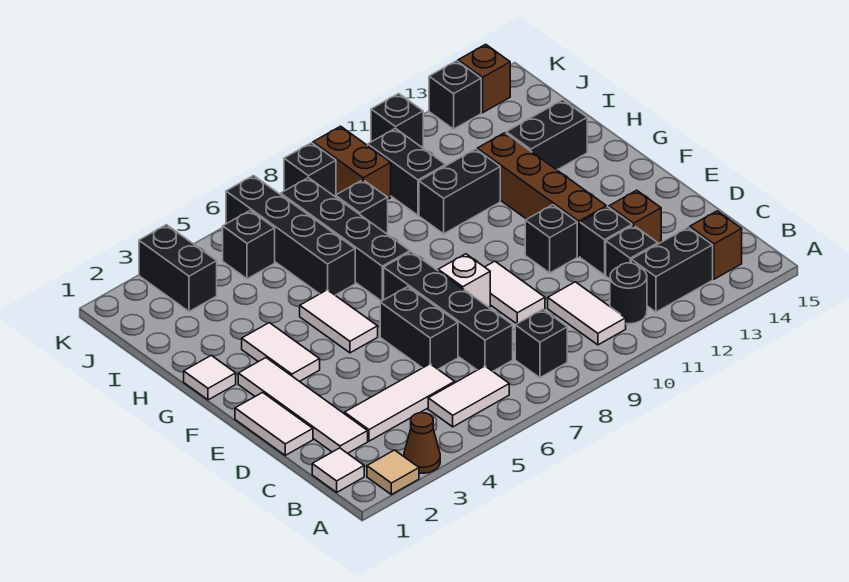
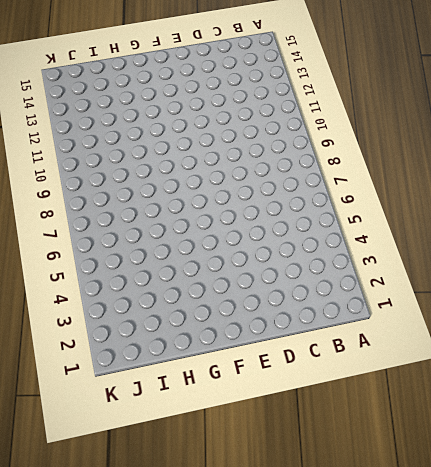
none -> tan 1x1 tile [367,450,419,495]
none -> brown 1x1 cone [404,413,440,473]
none -> white 1x1 tile [312,448,364,492]
none -> white 1x2 tile [428,366,509,427]

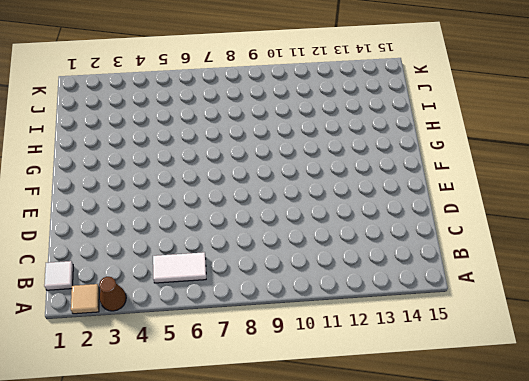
none -> black 1x1 brick [515,309,567,378]
none -> white 1x2 tile [548,282,626,345]
none -> black 1x1 round brick [610,263,647,324]
none -> black 1x2 brick [631,227,713,312]

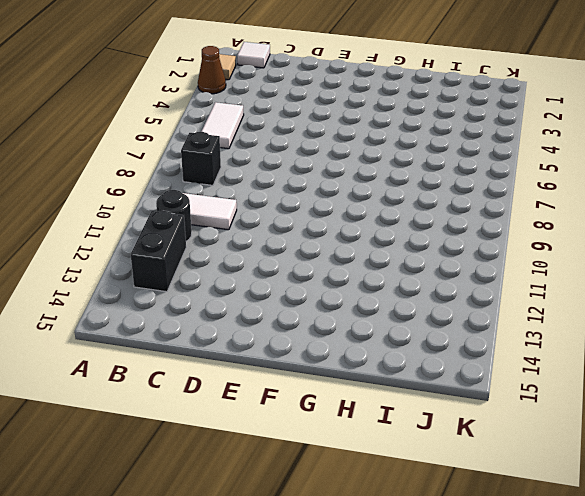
none -> brown 1x1 brick [690,211,742,279]
none -> white 1x4 tile [238,358,368,453]
none -> white 1x3 tile [345,364,455,441]
none -> black 1x4 brick [384,252,513,371]

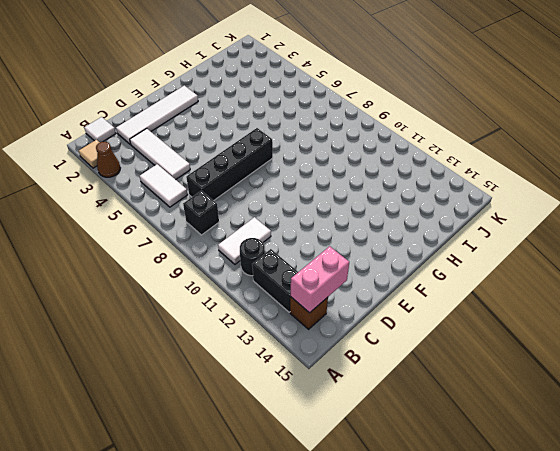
pink 1x2 brick [291,246,349,313] -> none
none -> black 1x1 brick [606,225,658,279]
none -> white 1x2 tile [235,392,313,455]
none -> black 1x2 brick [380,287,458,369]
none -> white 1x2 tile [485,261,545,324]

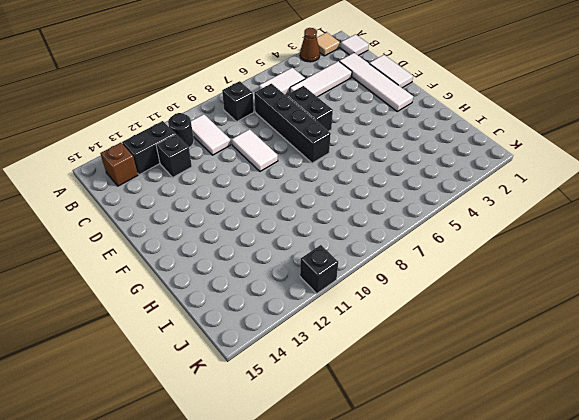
none -> black 1x1 brick [580,207,632,275]
none -> brown 1x1 brick [609,190,661,244]
none -> white 1x1 brick [438,254,490,307]
none -> black 1x1 brick [525,205,577,273]

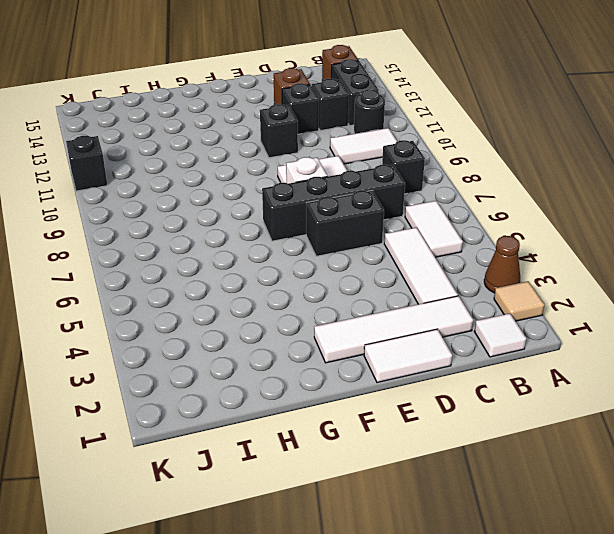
none -> brown 1x4 brick [477,133,606,256]
none -> white 1x2 tile [242,323,320,382]
none -> white 1x2 tile [300,290,378,353]
none -> white 1x1 tile [184,355,236,400]

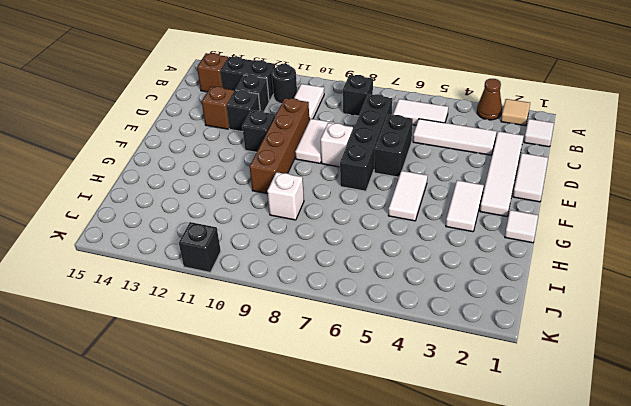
brown 1x4 brick [250,98,309,194] -> brown 1x4 brick moved to [477,133,606,256]
white 1x1 brick [267,172,304,220] -> none
none -> black 1x4 brick [281,178,410,301]
none -> black 1x4 brick [226,176,355,295]
none -> black 1x2 brick [419,149,500,234]
none -> black 1x2 brick [506,100,587,170]

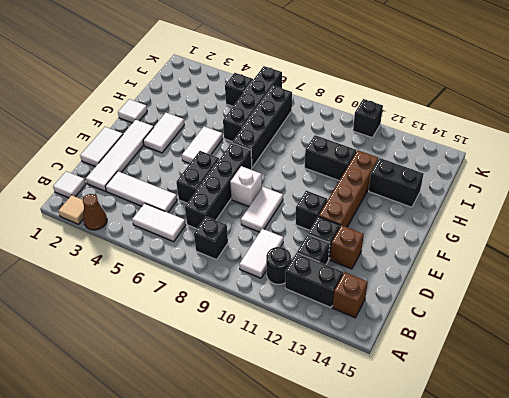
none -> black 1x1 brick [335,180,388,233]
none -> black 1x2 brick [368,128,446,215]
none -> black 1x2 brick [139,225,217,312]
none -> brown 1x2 brick [313,126,391,199]

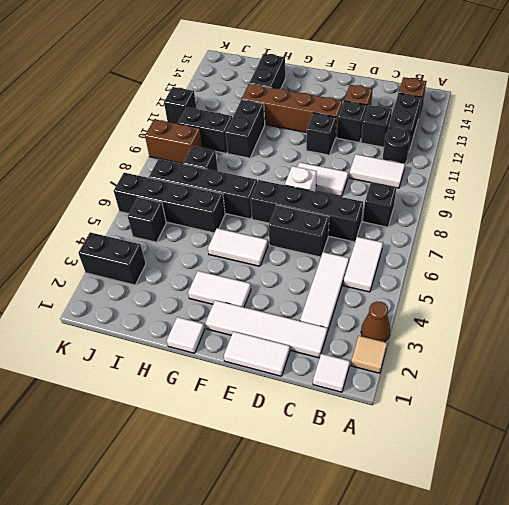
none -> black 1x1 brick [284,143,336,196]
none -> black 1x1 brick [429,61,481,129]
none -> brown 1x1 brick [458,44,510,113]

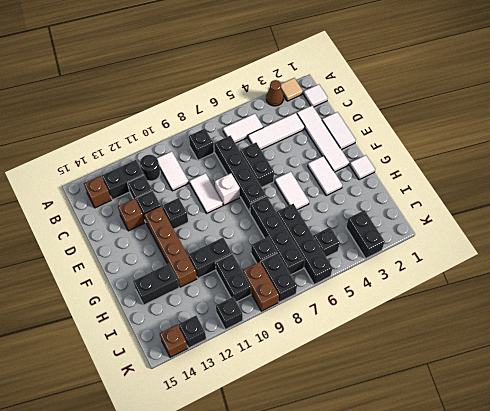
black 1x2 brick [261,253,297,302] -> black 1x1 brick [284,143,336,196]

